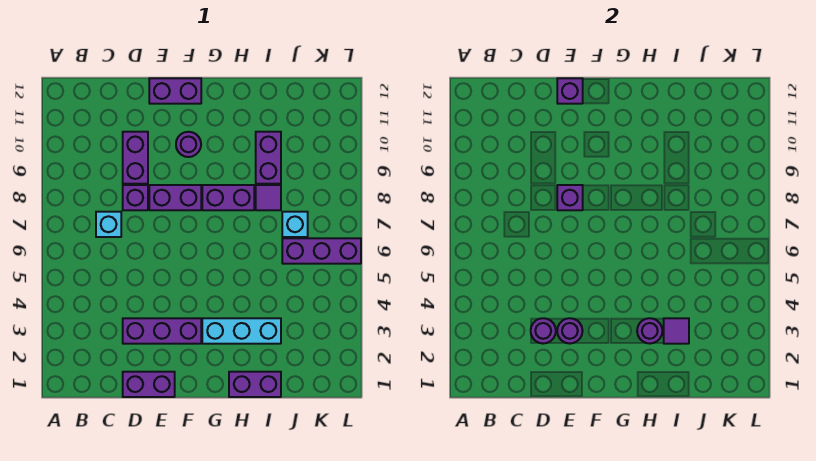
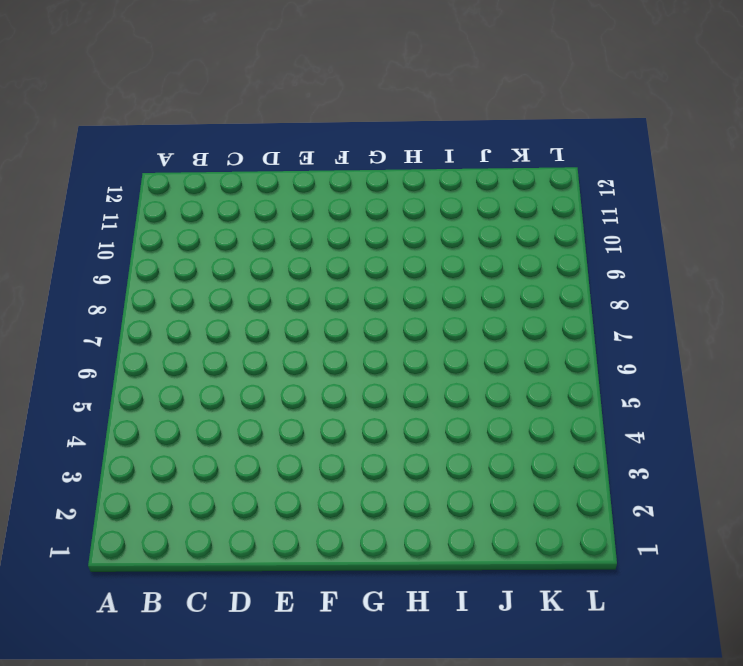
none -> cyan 1x1 brick [96,212,121,237]
none -> purple 1x2 brick [123,372,175,397]
none -> purple 1x3 brick [123,318,201,344]

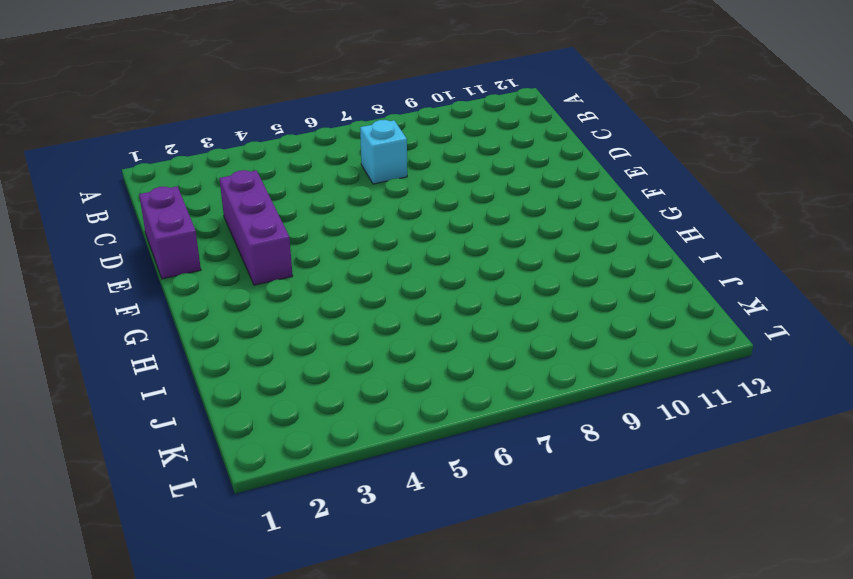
none -> purple 1x1 brick [123,185,148,210]
none -> purple 1x2 brick [123,132,148,184]
none -> purple 1x2 brick [149,185,201,210]

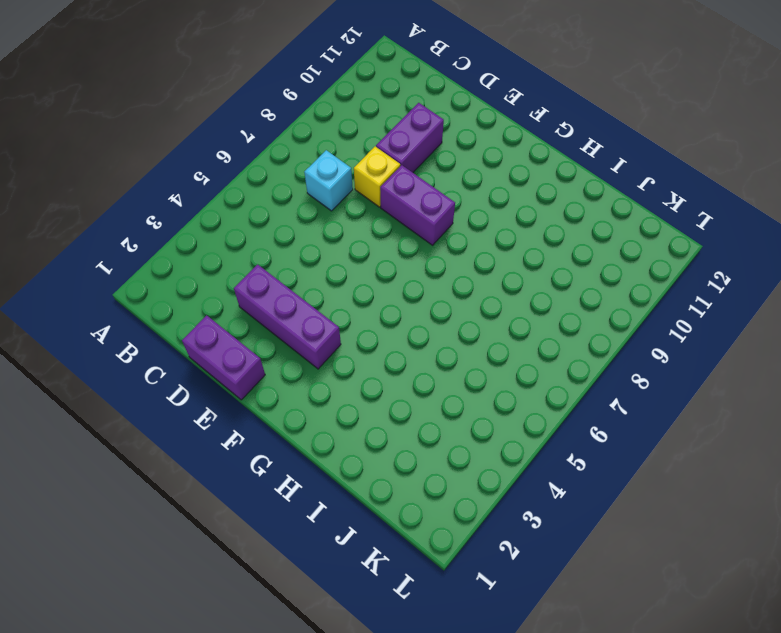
yellow 1x1 brick [354,147,400,207] -> purple 1x1 brick [123,185,148,210]
none -> purple 1x2 brick [149,78,201,104]
none -> purple 1x1 round brick [176,132,201,157]
none -> cyan 1x3 brick [202,318,281,344]

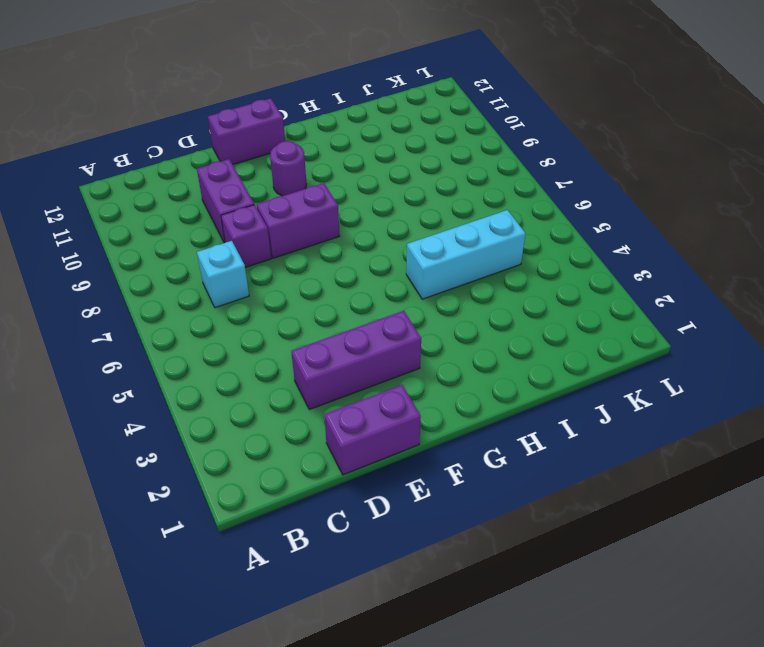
cyan 1x3 brick [406,210,526,299] -> cyan 1x3 brick moved to [202,318,281,344]
none -> purple 1x2 brick [202,185,254,210]
none -> purple 1x2 brick [229,372,281,397]
none -> purple 1x1 tile [256,185,281,210]

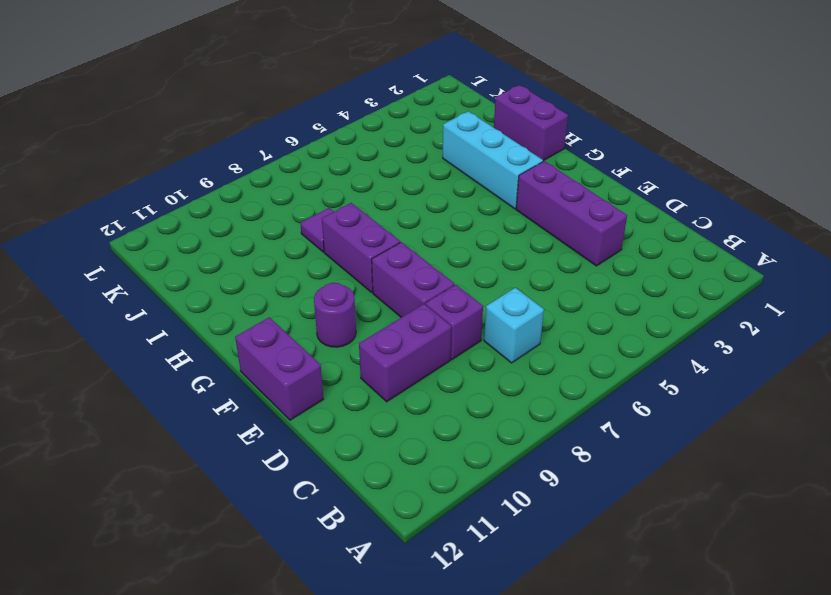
none -> purple 1x2 brick [123,372,175,397]
none -> purple 1x2 brick [256,132,281,184]
none -> purple 1x3 brick [282,238,361,264]

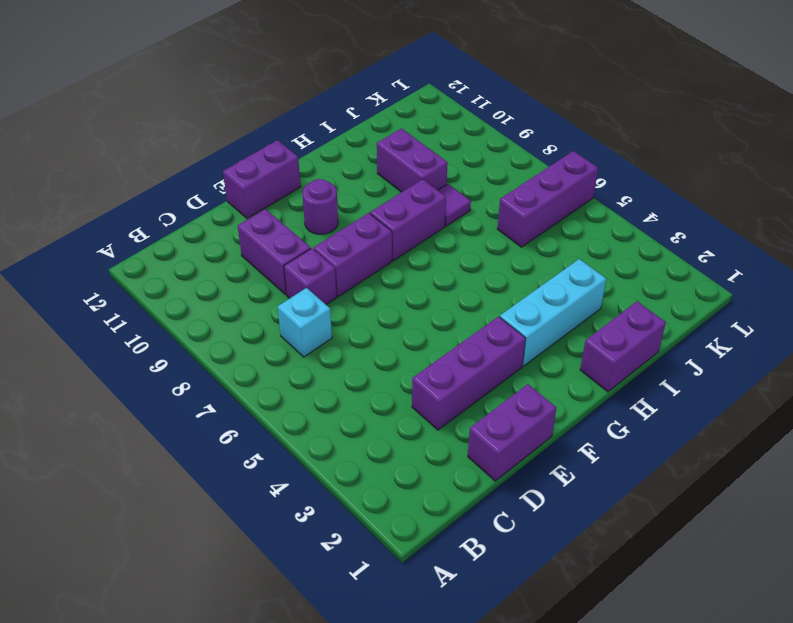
none -> cyan 1x1 brick [282,212,308,237]
none -> purple 1x1 round brick [531,318,556,344]
none -> purple 1x1 round brick [557,318,582,344]

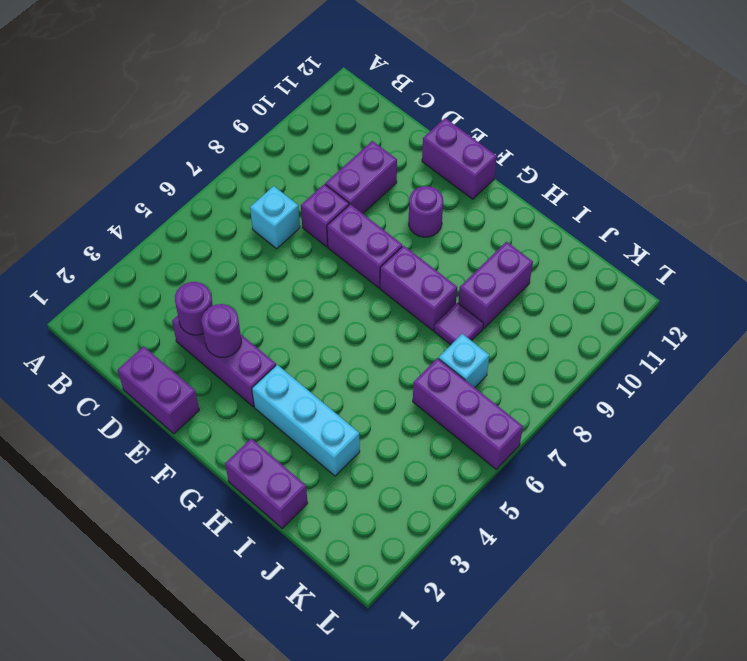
none -> purple 1x1 brick [557,185,583,210]
none -> purple 1x1 brick [557,78,583,104]
none -> purple 1x1 round brick [637,318,662,344]

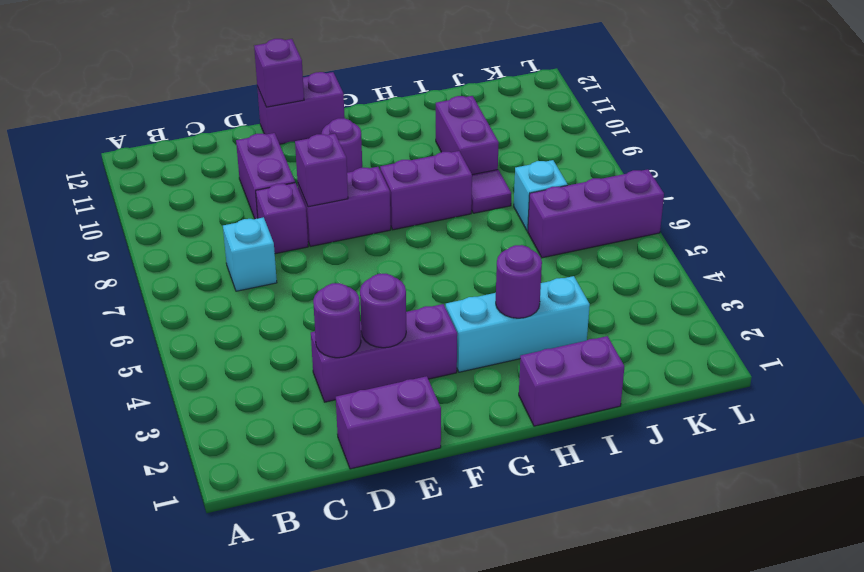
none -> purple 1x1 tile [664,318,689,344]

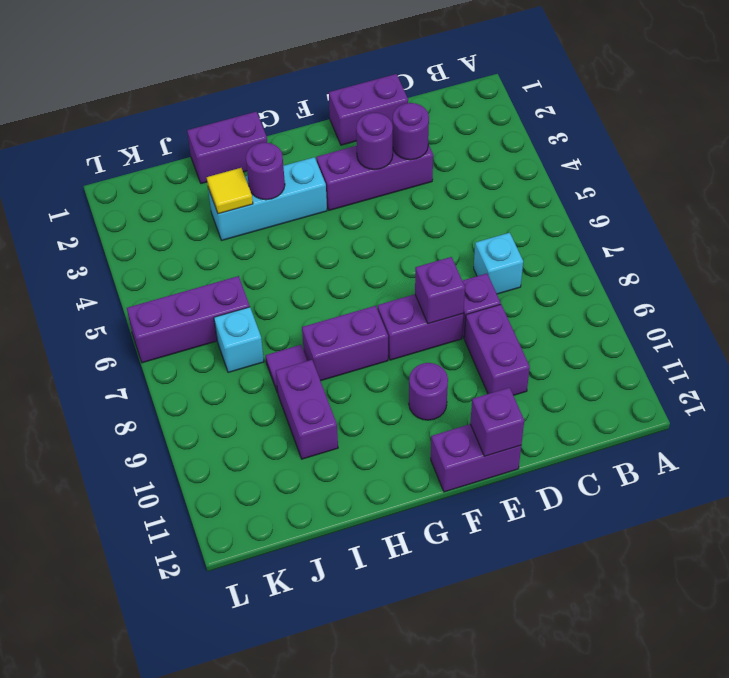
yellow 1x1 tile [207,168,253,214] -> purple 1x1 tile [664,318,689,344]

